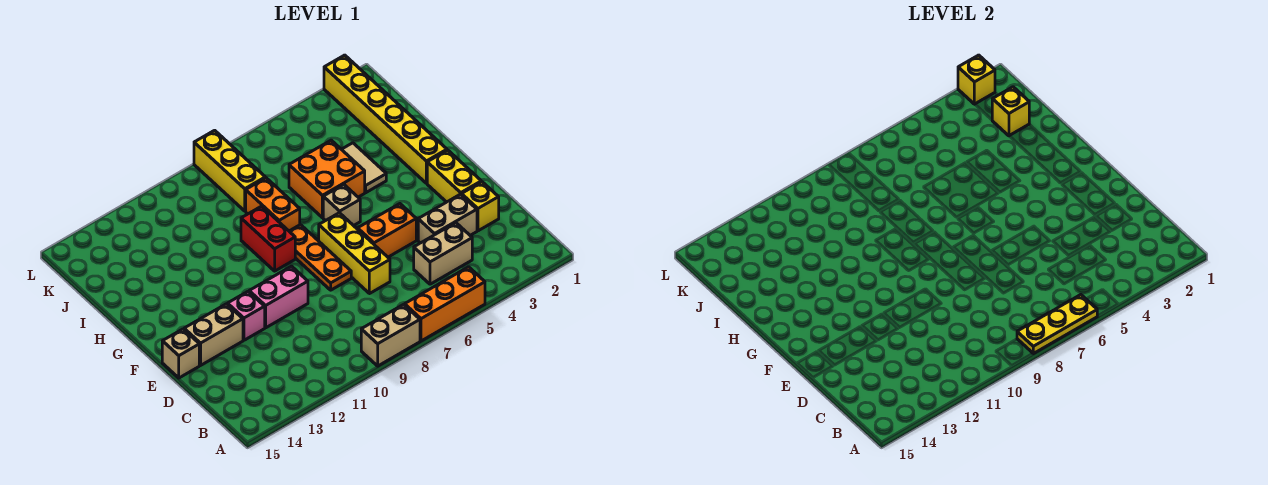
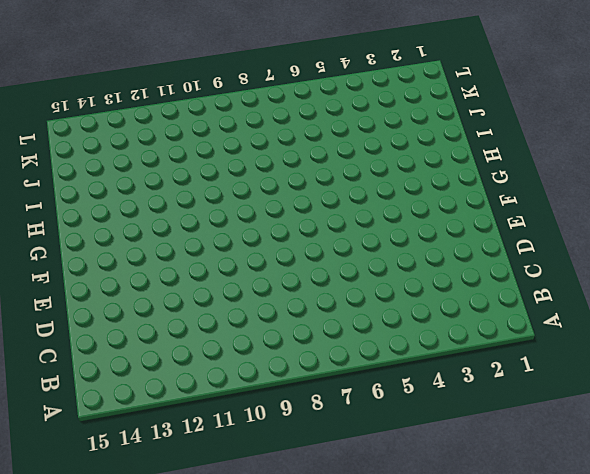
none -> orange 1x3 brick [405,267,485,341]
none -> tan 1x2 brick [361,305,420,366]
none -> tan 1x2 brick [414,223,472,284]

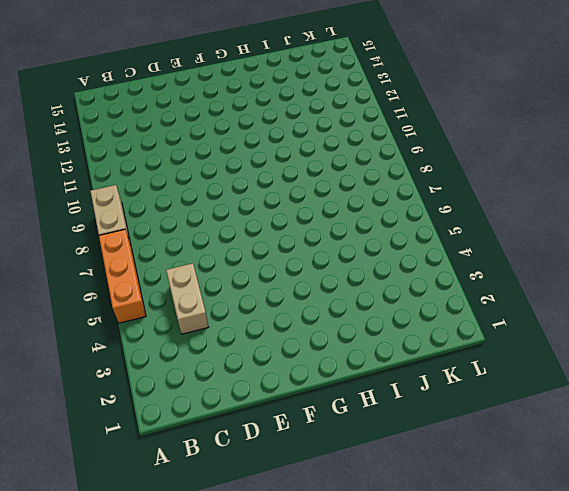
none -> yellow 1x1 brick [462,182,499,231]
none -> tan 1x2 brick [418,194,477,243]
none -> yellow 1x3 brick [319,213,390,294]

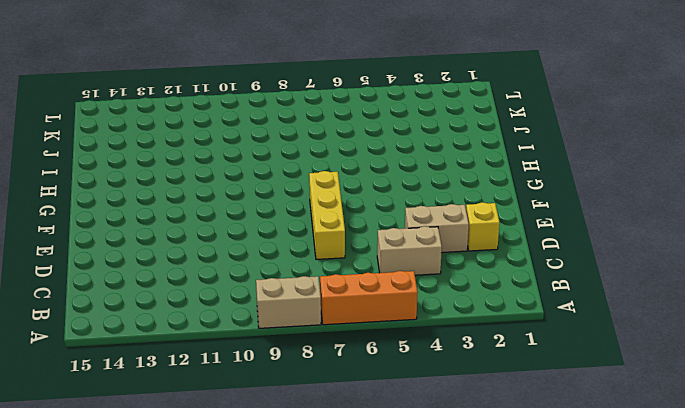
none -> yellow 1x2 brick [427,150,481,202]
none -> orange 1x2 brick [358,204,416,257]
none -> orange 1x3 plate [289,225,351,290]

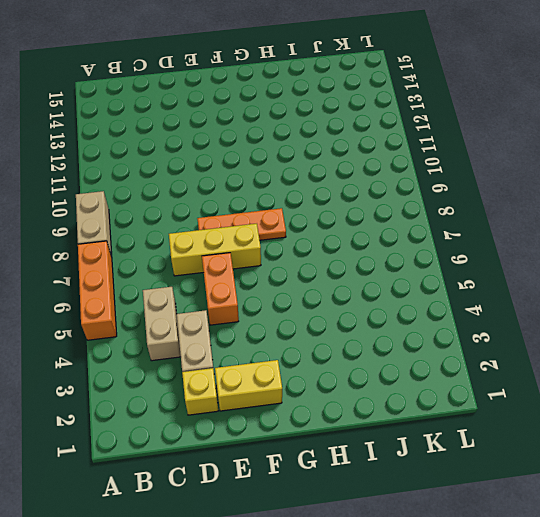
none -> pink 1x2 brick [249,266,308,328]
none -> pink 1x1 brick [228,291,265,340]
none -> tan 1x2 brick [184,304,243,365]

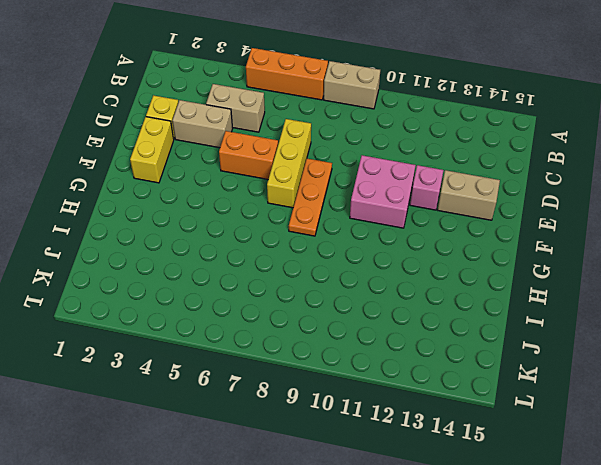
pink 2x2 brick [350,155,416,228] -> pink 1x2 brick [249,266,308,328]
none -> tan 1x1 brick [162,329,199,378]
none -> yellow 1x6 brick [324,55,447,183]
none -> tan 1x1 brick [323,185,360,226]

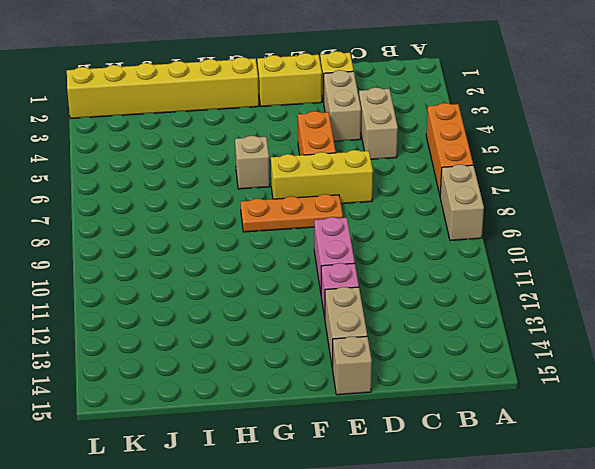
none -> red 1x2 brick [241,206,295,271]
none -> tan 1x2 tile [342,143,386,193]
none -> orange 2x2 brick [289,140,365,218]

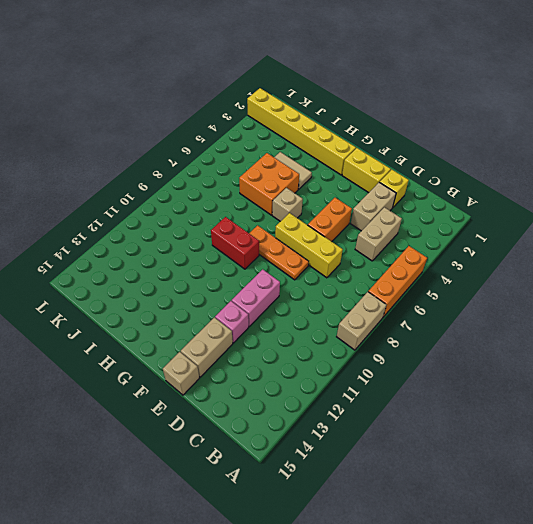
none -> orange 1x2 brick [246,178,300,231]
none -> yellow 1x3 brick [194,130,265,211]
none -> yellow 1x3 plate [1017,295,1097,354]

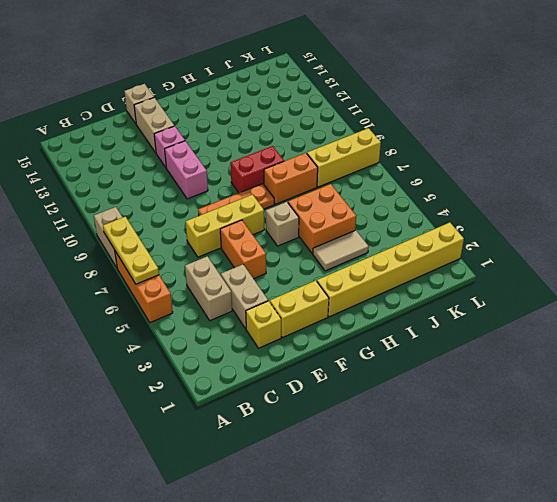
none -> yellow 1x1 brick [992,87,1029,136]
none -> yellow 1x1 brick [958,55,995,104]

